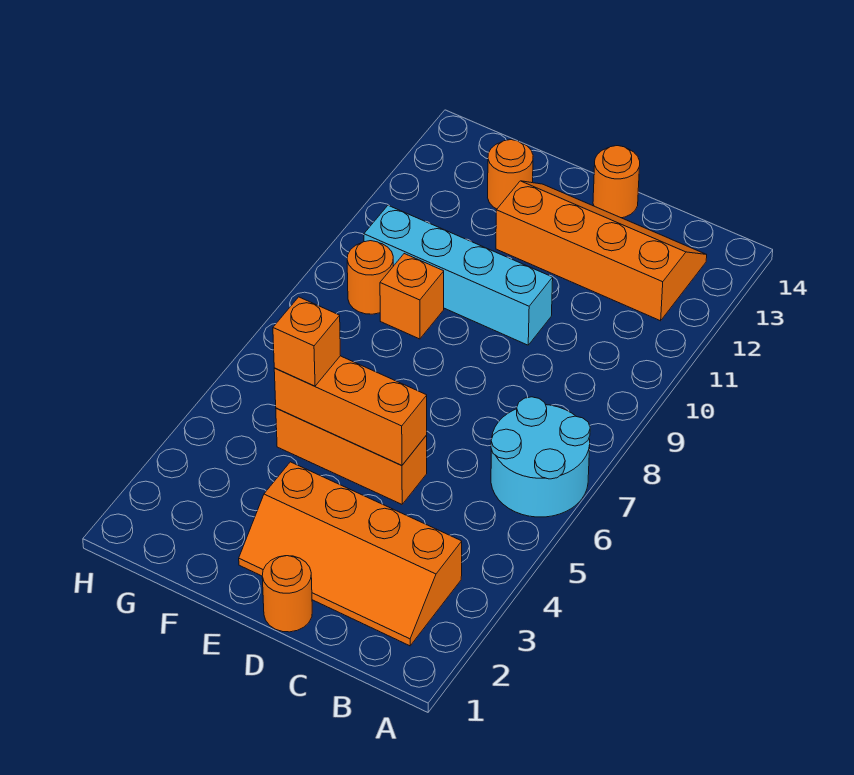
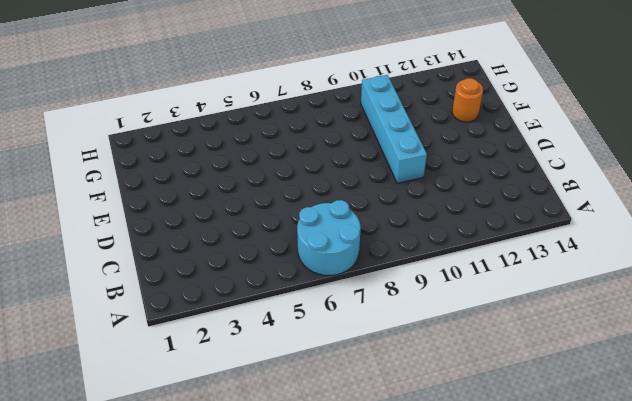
none -> orange 2x4 slope [239,462,462,646]
none -> orange 2x4 slope [496,181,707,321]
none -> orange 1x1 round brick [262,556,312,632]

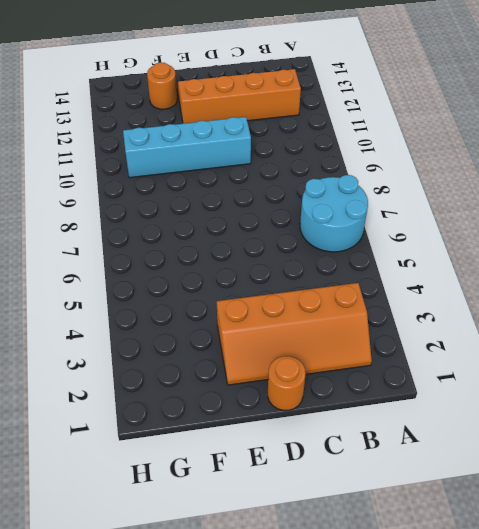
none -> orange 1x3 brick [276,408,427,504]
none -> orange 1x1 round brick [593,146,640,218]
none -> orange 1x1 brick [380,254,444,339]

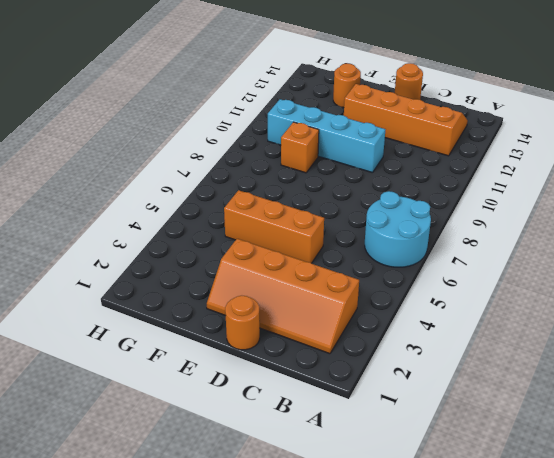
none -> orange 1x1 round brick [347,241,393,314]
none -> orange 1x3 brick [274,356,427,465]
none -> orange 1x1 brick [273,297,340,386]

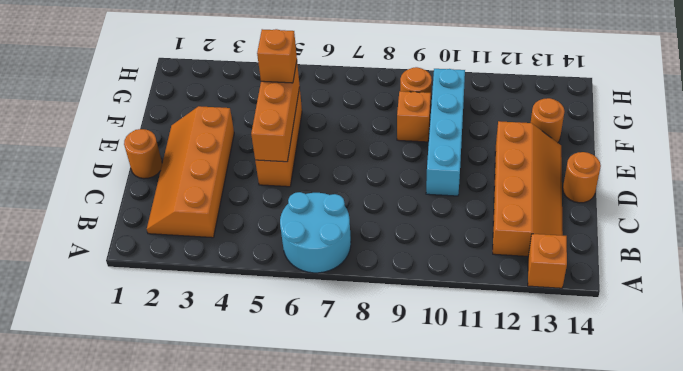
orange 1x1 brick [528,234,567,288] -> none

